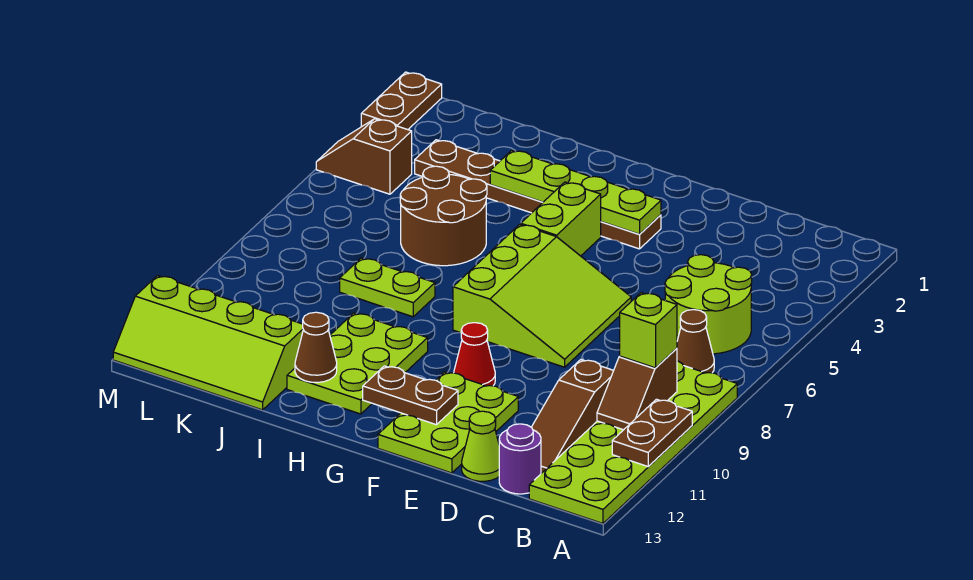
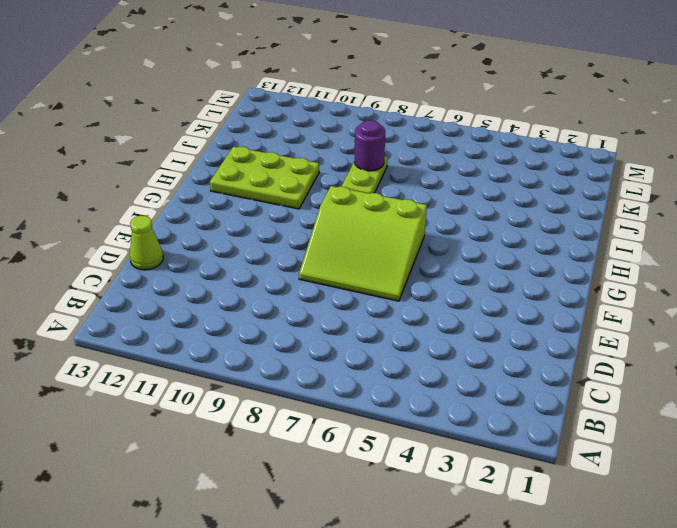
purple 1x1 round brick [355,120,385,171] -> purple 1x1 round brick moved to [499,424,541,494]
none -> lime 2x6 plate [529,361,737,523]
none -> lime 2x2 round brick [665,255,752,354]
none -> brown 1x1 cone [677,310,714,373]

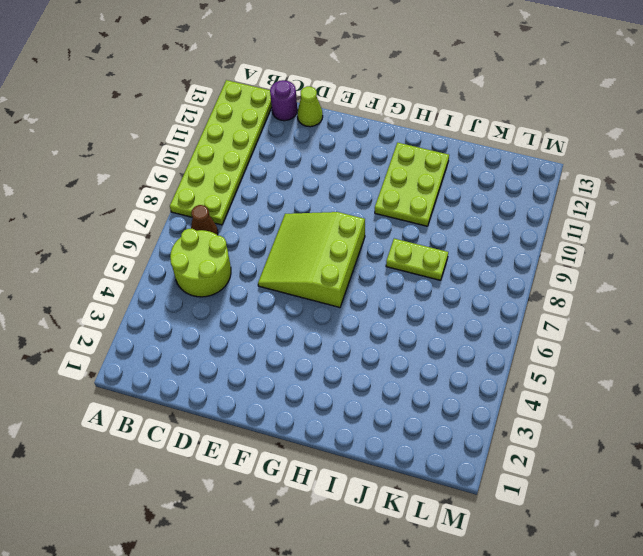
none -> brown 1x3 slope [532,360,614,473]
none -> lime 2x3 plate [378,372,518,473]
none -> brown 1x6 plate [415,140,661,249]

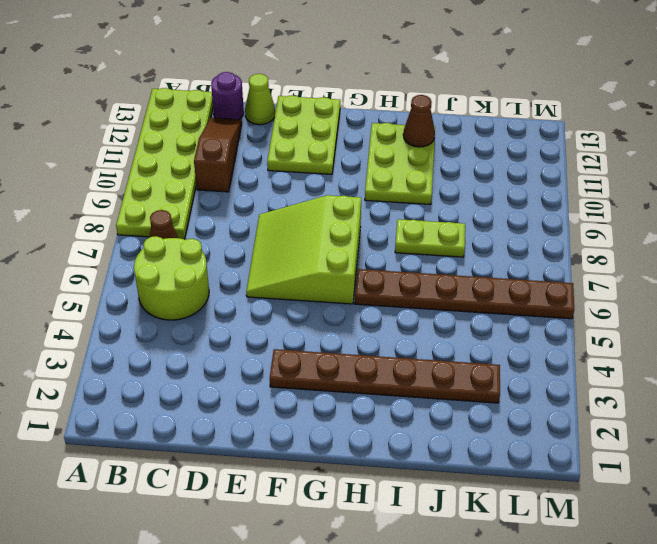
brown 1x6 plate [355,269,574,319] -> brown 2x2 round brick [400,166,487,266]
none -> red 1x1 cone [454,323,495,386]
none -> lime 1x2 brick [521,182,601,256]
none -> lime 2x4 slope [113,276,303,410]

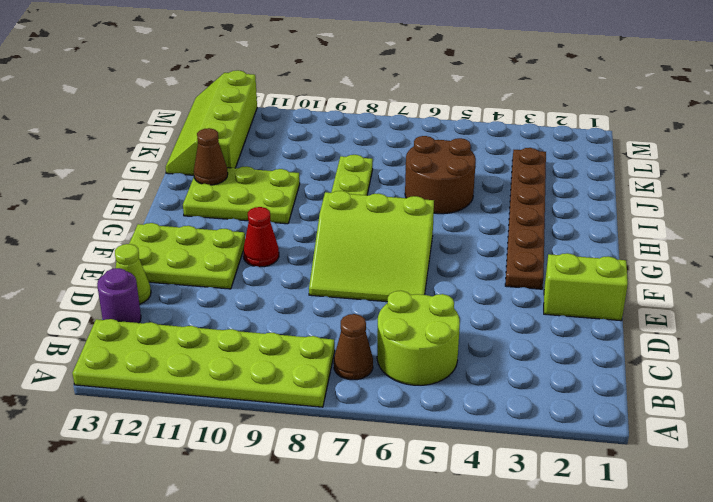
lime 1x2 brick [544,253,628,321] -> lime 1x2 brick moved to [521,182,601,256]
none -> brown 1x3 slope [532,360,614,473]
none -> brown 1x2 slope [316,119,412,194]
none -> brown 1x2 plate [361,72,442,130]

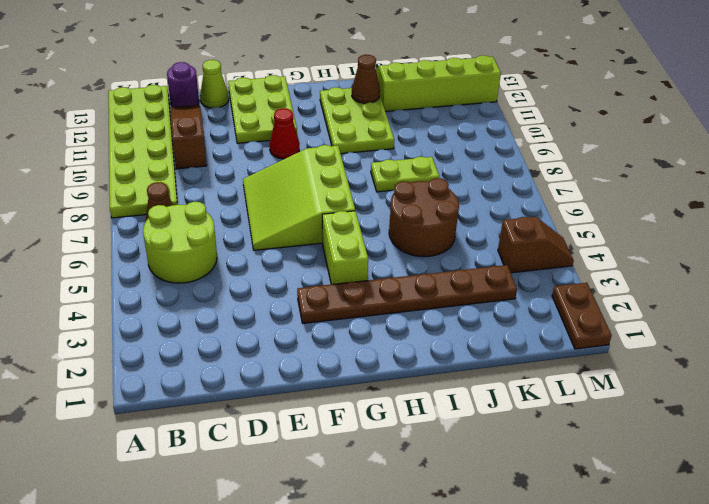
none -> brown 1x2 plate [612,399,692,467]
none -> brown 1x2 slope [597,348,677,430]
none -> lime 1x4 plate [490,150,661,234]

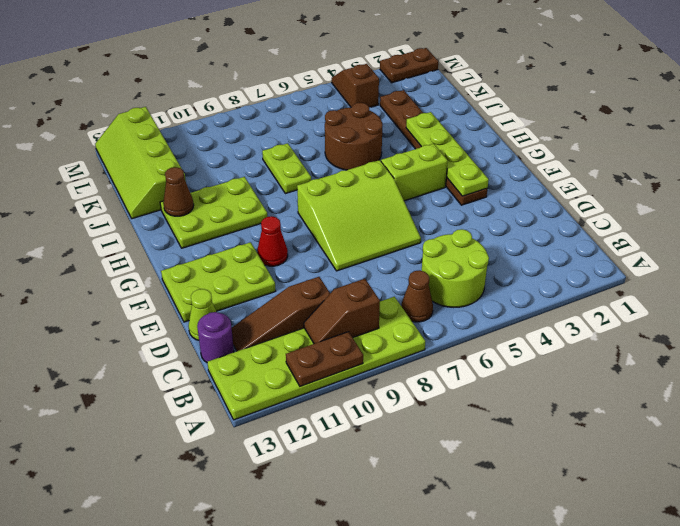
none -> brown 1x2 plate [363,366,458,425]
none -> lime 1x1 brick [620,293,677,368]

